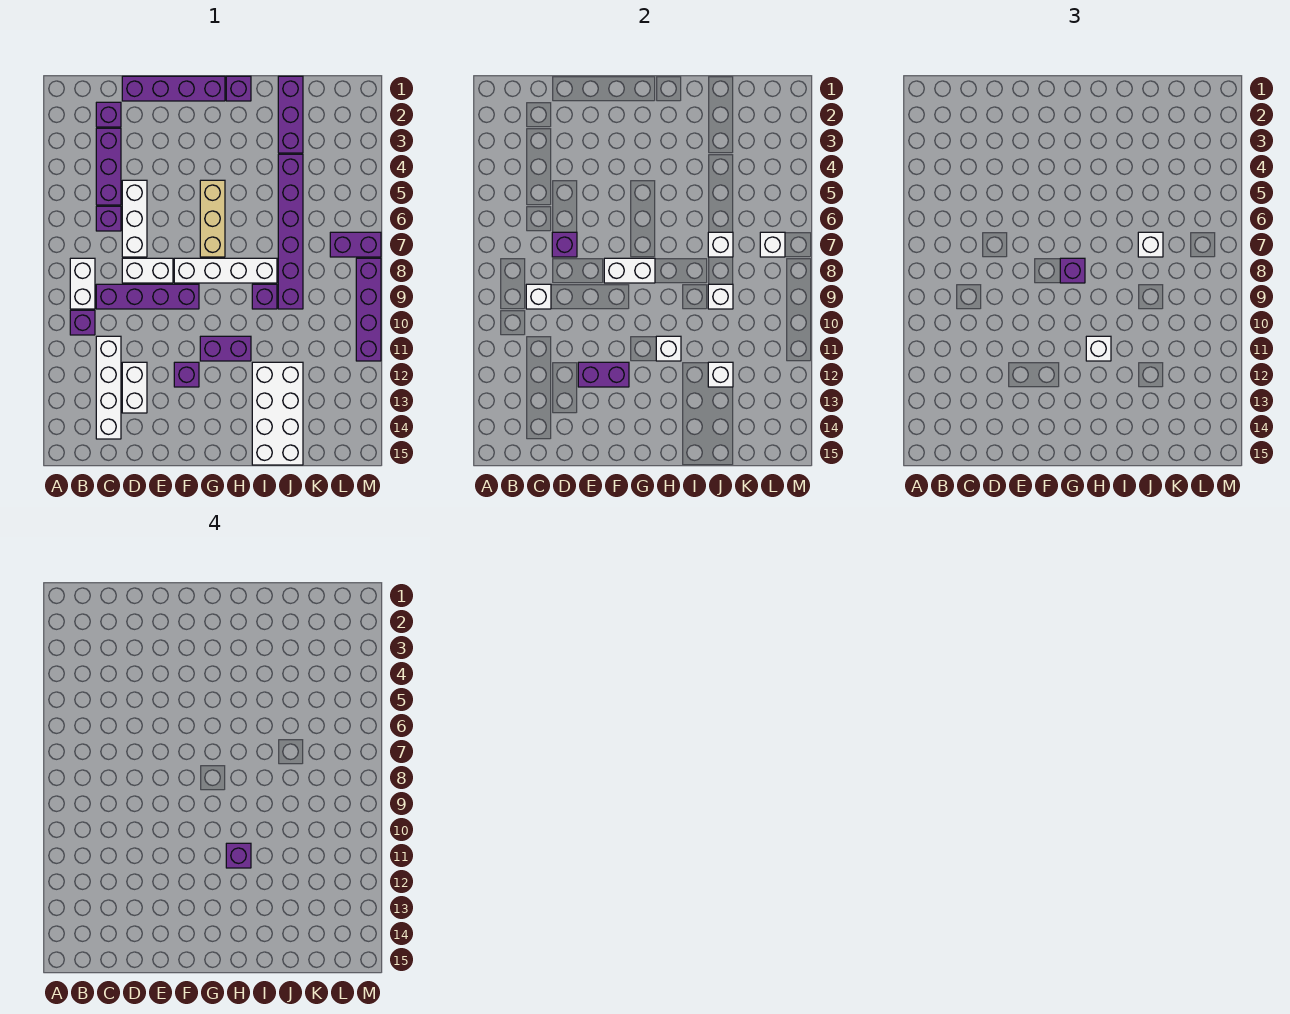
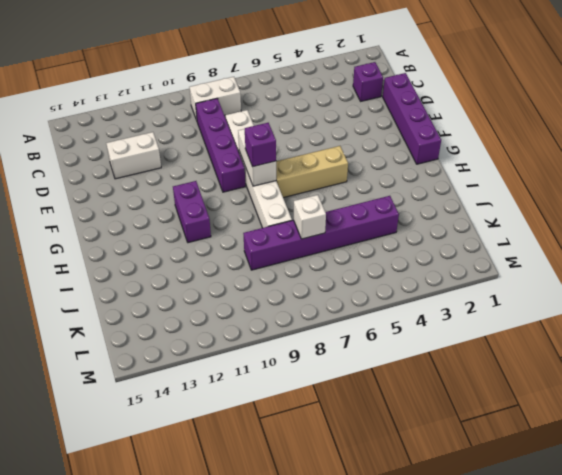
none -> purple 1x1 brick [70,310,95,335]
none -> purple 1x3 brick [96,128,121,205]
none -> purple 1x1 brick [96,206,121,231]
none -> white 1x4 brick [96,336,121,439]

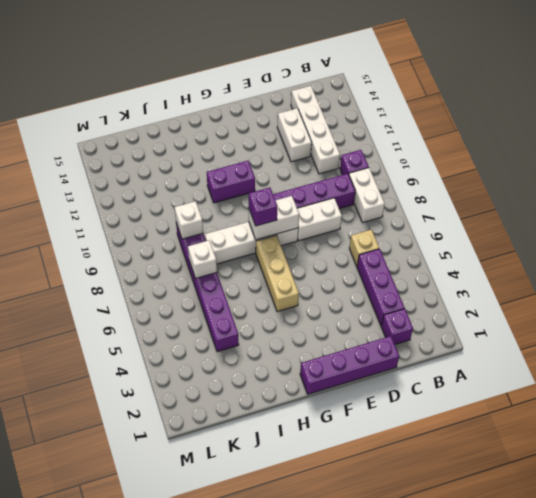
tan 1x1 brick [349,230,379,266] -> purple 1x1 brick [96,206,121,231]
none -> white 1x3 brick [122,180,147,257]
none -> purple 1x1 brick [174,362,199,387]
none -> purple 1x1 brick [226,76,251,101]
none -> purple 1x1 brick [252,284,277,309]

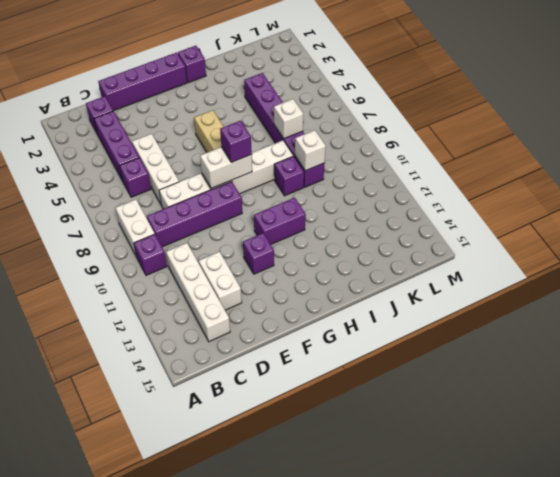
none -> white 2x4 brick [252,362,303,465]
none -> purple 1x3 brick [278,76,303,153]
none -> purple 1x2 brick [330,232,381,257]
none -> purple 1x4 brick [356,258,381,361]

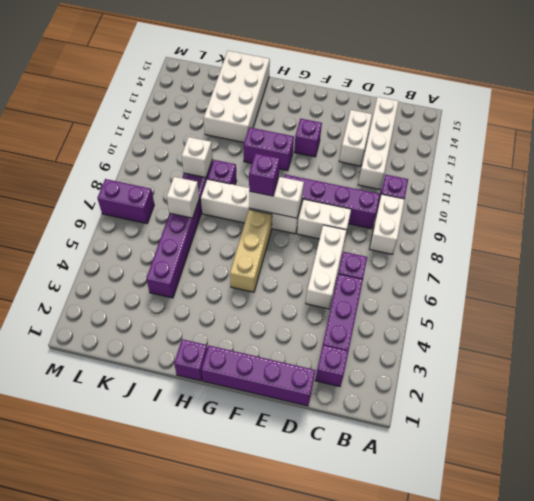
none -> purple 1x3 brick [278,76,303,153]
none -> purple 1x4 brick [356,258,381,361]
none -> white 1x1 brick [526,284,551,309]
none -> purple 1x1 brick [552,232,577,257]

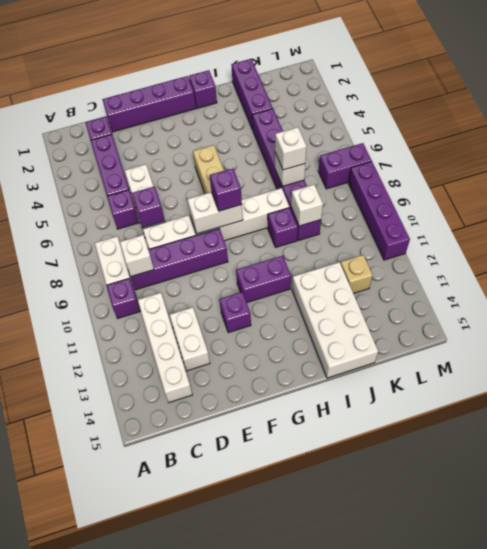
tan 1x1 brick [340,255,373,294] -> none
none -> purple 1x2 brick [578,362,629,387]
none -> white 1x1 brick [656,336,681,361]
none -> white 1x1 brick [708,362,733,387]
none -> white 1x1 brick [760,232,785,257]

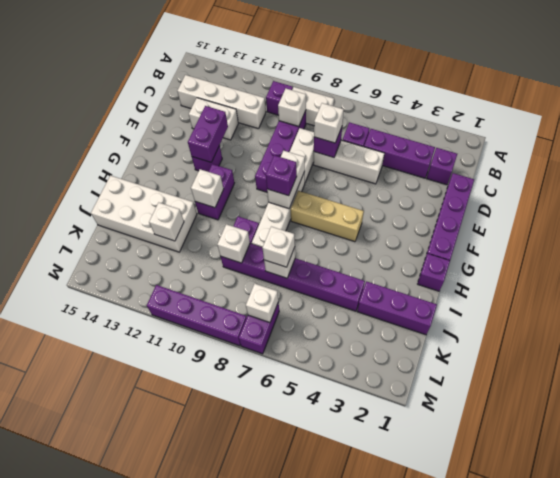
white 1x1 brick [314,103,344,143] -> white 1x1 brick moved to [1086,336,1111,361]
none -> purple 1x1 brick [226,843,251,868]

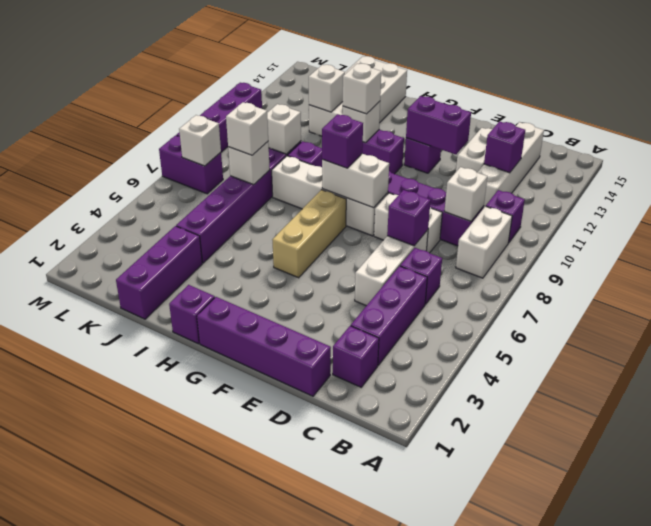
purple 1x1 brick [484,121,525,173] -> purple 1x1 brick moved to [226,843,251,868]

